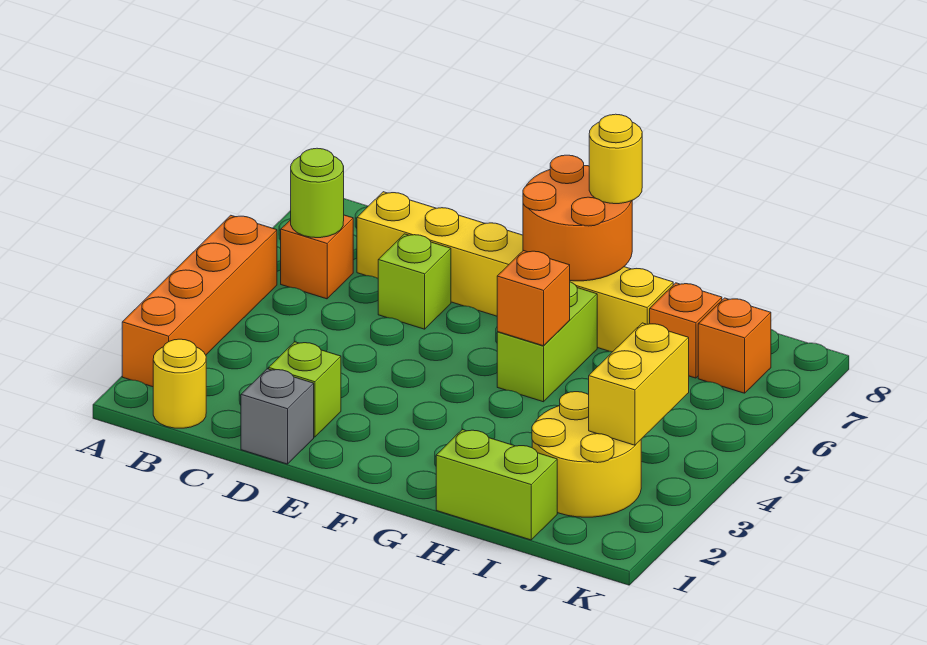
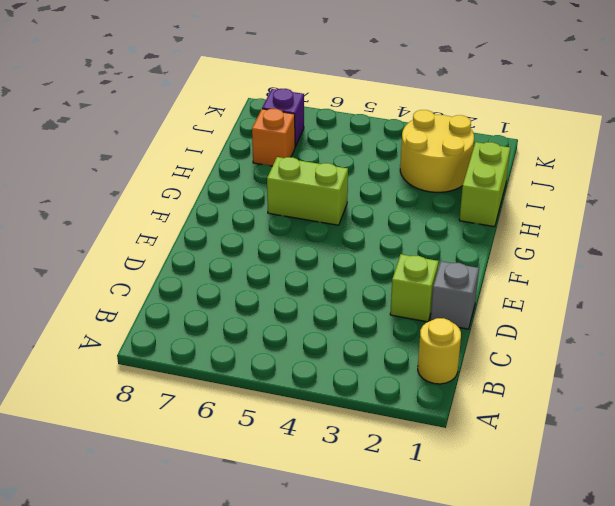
purple 1x1 brick [262,89,304,147] -> orange 1x1 brick [698,298,771,393]
none -> orange 1x4 brick [122,215,277,387]
none -> orange 1x1 brick [281,215,353,299]
none -> yellow 1x6 brick [357,192,673,352]

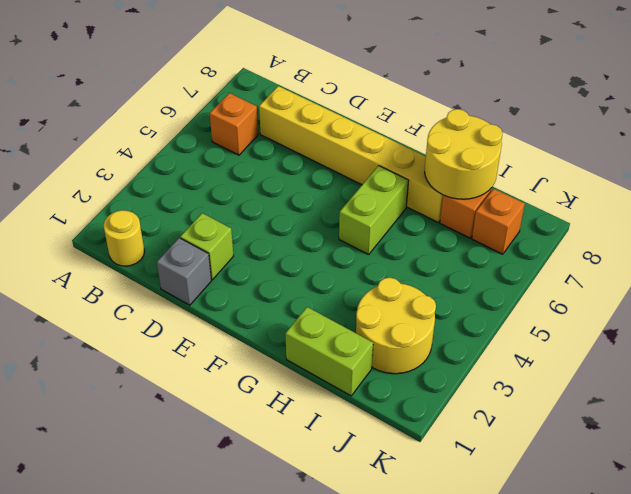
yellow 2x2 round brick [425,109,503,199] -> none
none -> orange 1x4 brick [122,215,277,387]
none -> lime 1x1 brick [378,234,451,329]
none -> lime 1x1 round brick [291,148,344,238]

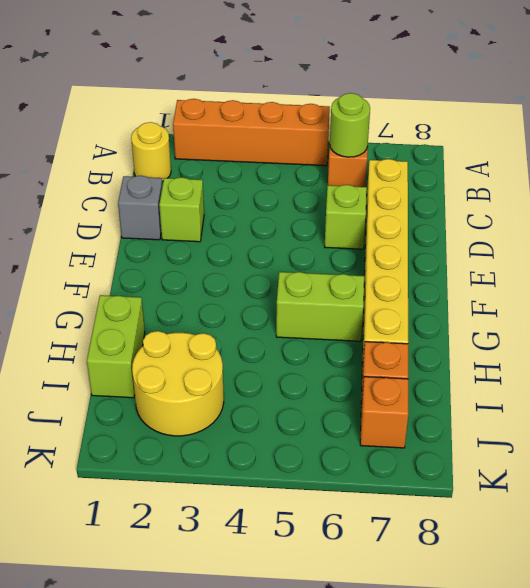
none -> orange 2x2 round brick [523,155,632,281]
none -> orange 1x1 brick [497,251,570,346]
none -> yellow 1x2 brick [589,323,689,445]

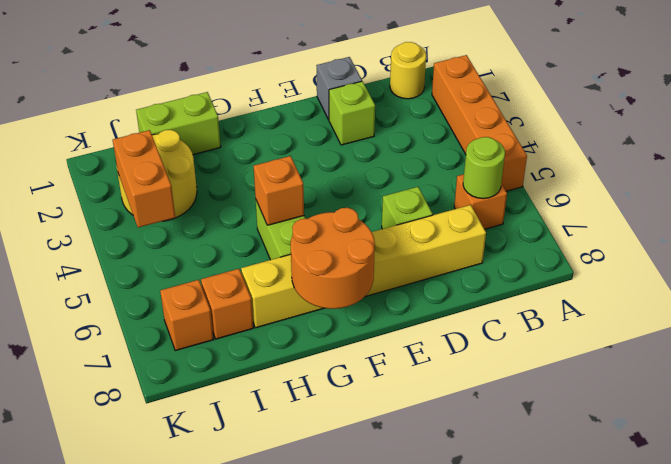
orange 1x2 brick [113,130,175,227] -> yellow 1x2 brick [589,323,689,445]
none -> yellow 1x1 round brick [589,114,642,204]

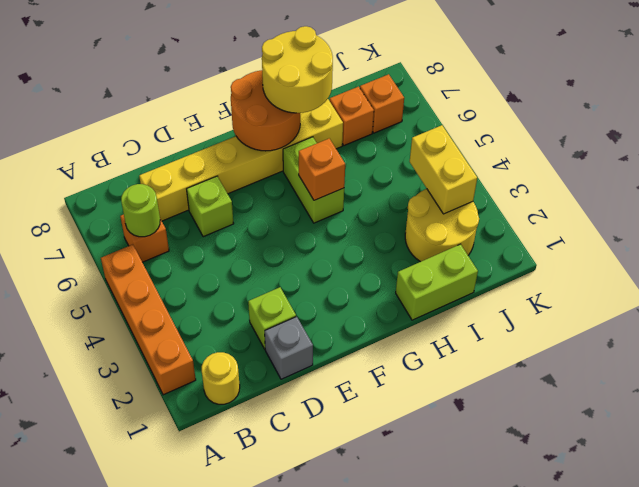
yellow 2x2 round brick [262,26,333,113] -> yellow 1x1 round brick [589,114,642,204]

